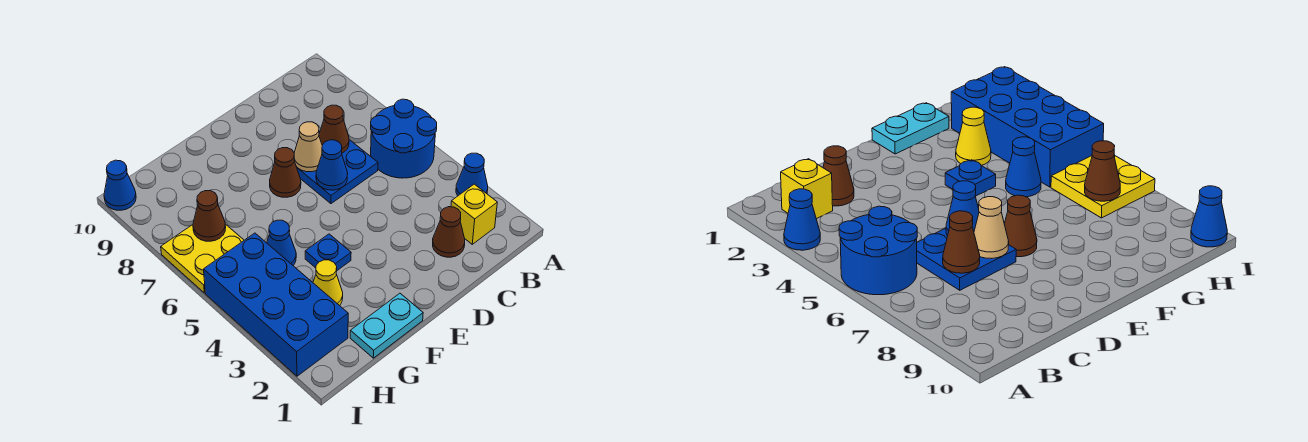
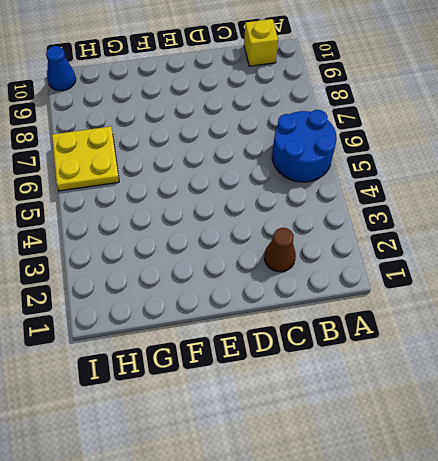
yellow 1x1 brick [244,19,278,66] -> yellow 1x1 brick moved to [451,184,497,244]
none -> blue 1x1 cone [456,153,488,196]
none -> blue 2x2 plate [297,140,378,204]
none -> brown 1x1 cone [270,148,301,197]

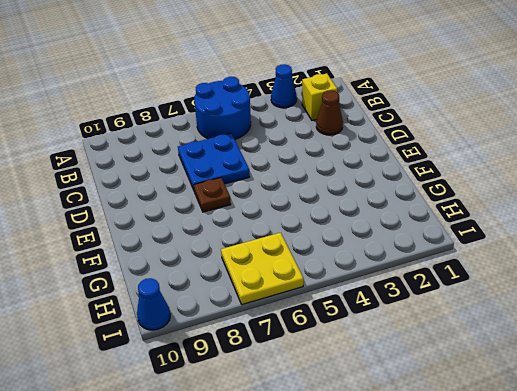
brown 1x1 plate [194,178,231,212] -> brown 1x1 cone [270,148,301,197]
none -> cyan 1x2 plate [350,293,423,358]
none -> blue 1x1 plate [305,234,351,270]
none -> yellow 1x1 cone [313,260,343,306]

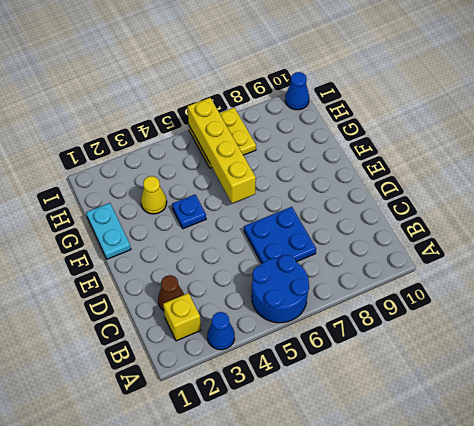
yellow 1x4 brick [187,98,256,203] -> none
none -> brown 1x1 cone [270,148,301,197]
none -> blue 1x1 cone [267,220,296,265]
none -> blue 2x4 brick [204,233,348,376]

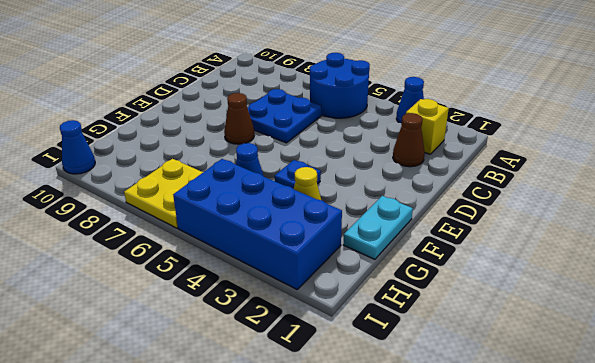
none -> brown 1x1 cone [319,105,349,153]
none -> blue 1x1 cone [316,140,348,190]
none -> tan 1x1 cone [294,122,322,172]

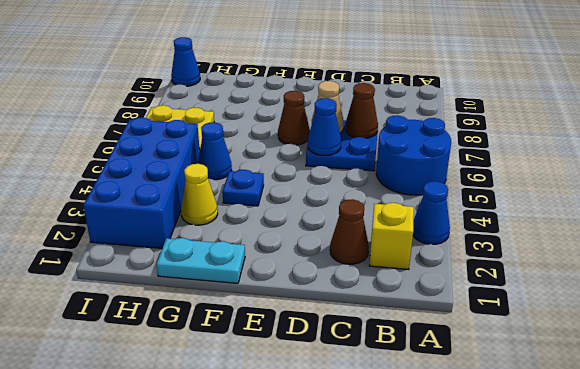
none -> brown 1x1 cone [193,191,226,241]

